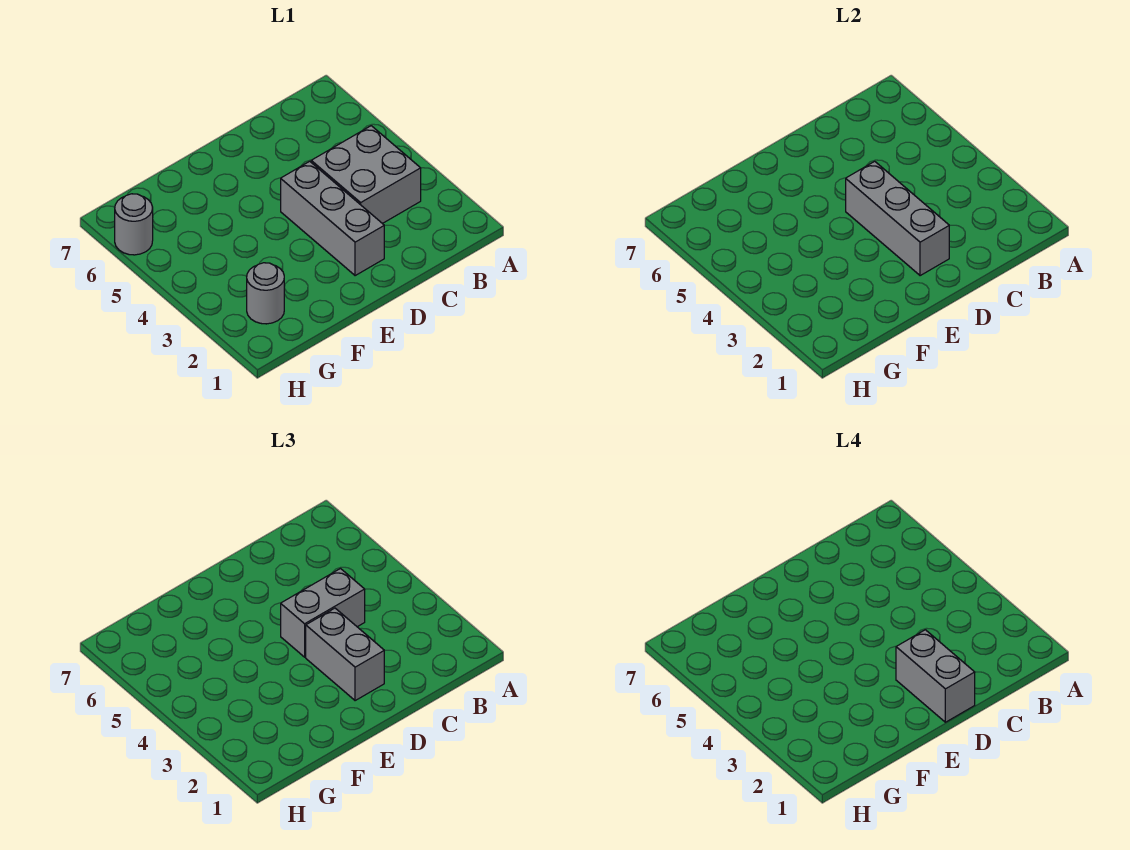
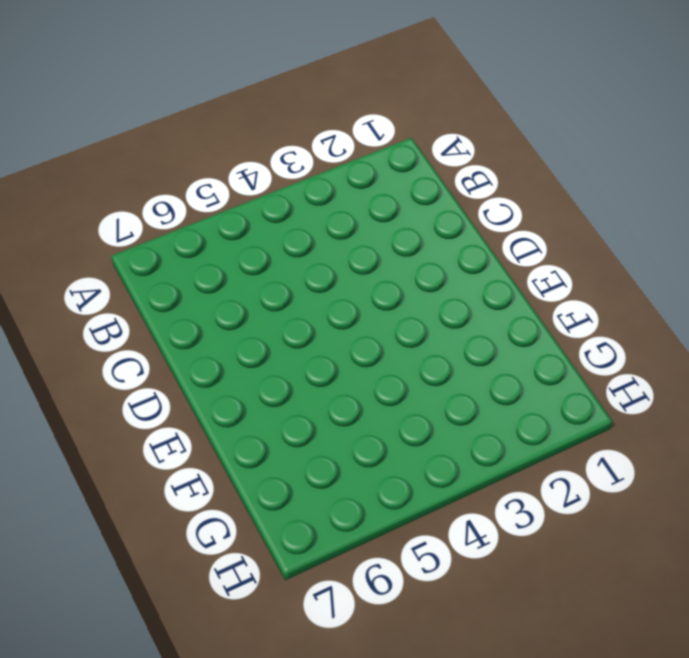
none -> grey 2x2 brick [311,126,421,224]
none -> grey 1x3 brick [281,161,384,276]

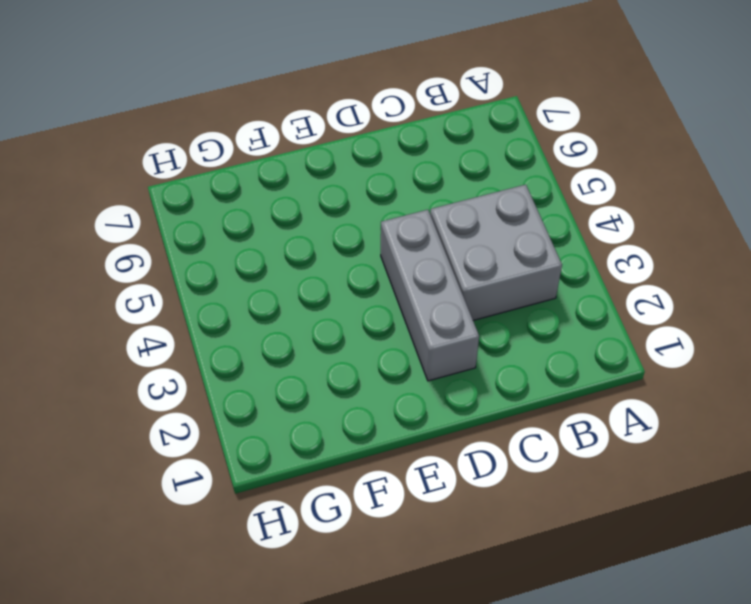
none -> grey 1x1 round brick [247,263,284,324]
none -> grey 1x1 round brick [115,194,153,255]

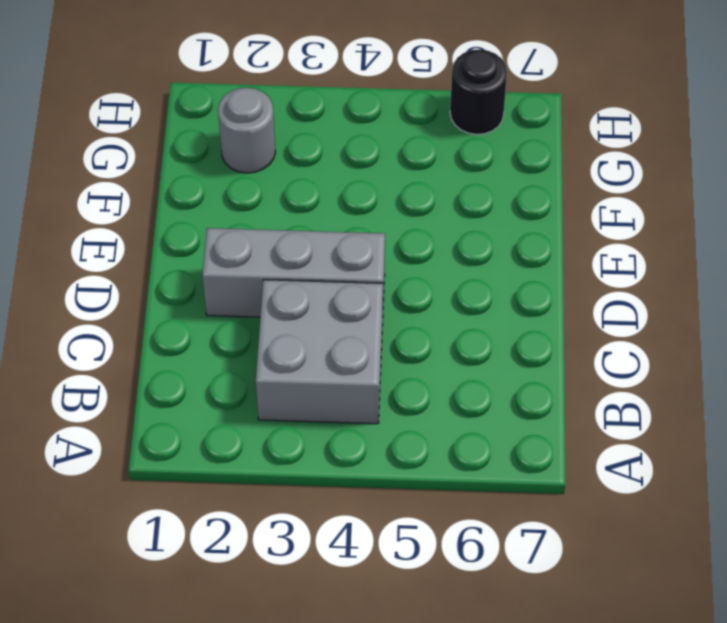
black 1x1 round brick [450,49,507,134] -> grey 1x1 round brick [115,194,153,255]
none -> grey 1x3 brick [846,161,949,276]
none -> grey 1x2 brick [281,569,365,657]

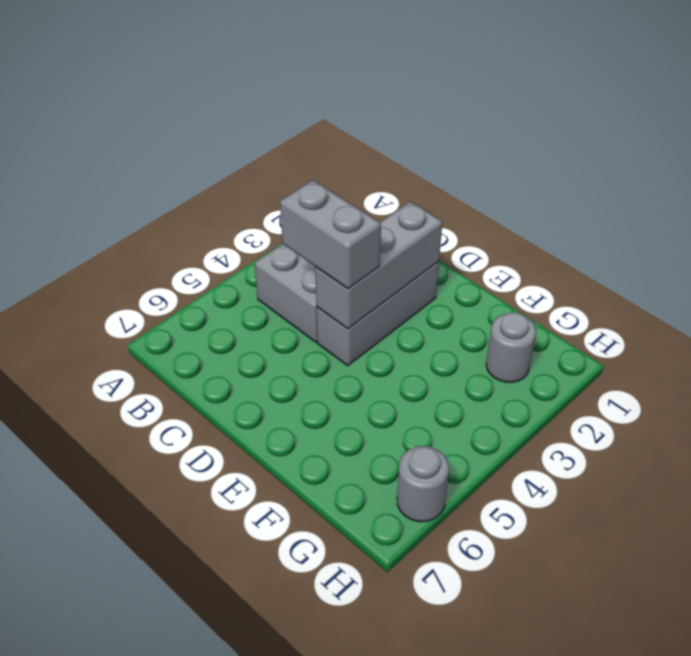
none -> grey 1x2 brick [306,608,384,701]
none -> grey 1x2 brick [896,630,975,722]

